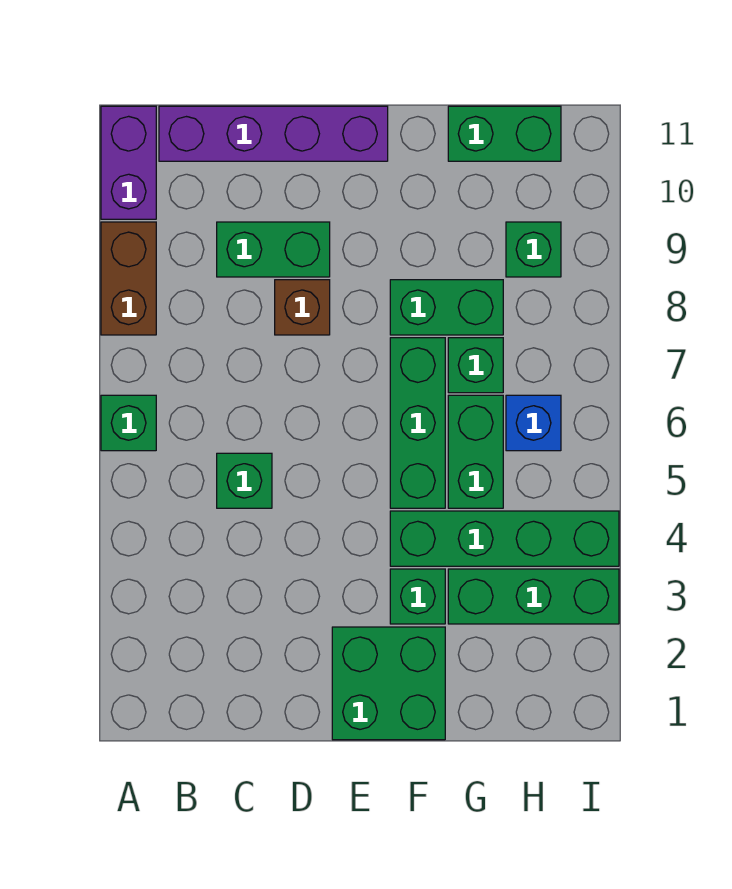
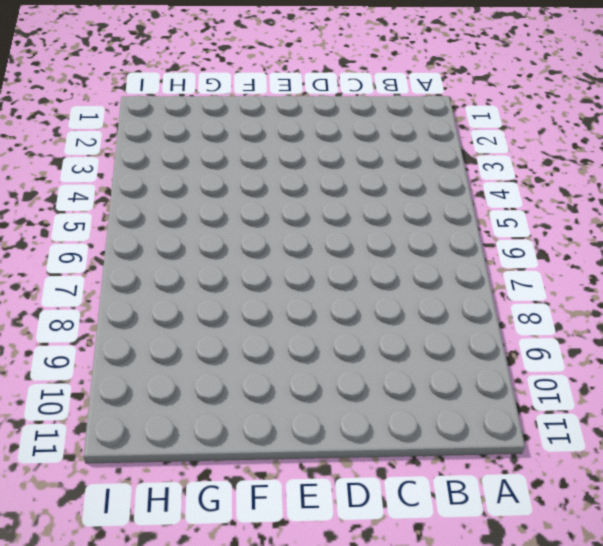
none -> green 1x1 brick [101,395,156,451]
none -> brown 1x2 brick [101,222,156,335]
none -> purple 1x2 brick [101,106,156,219]

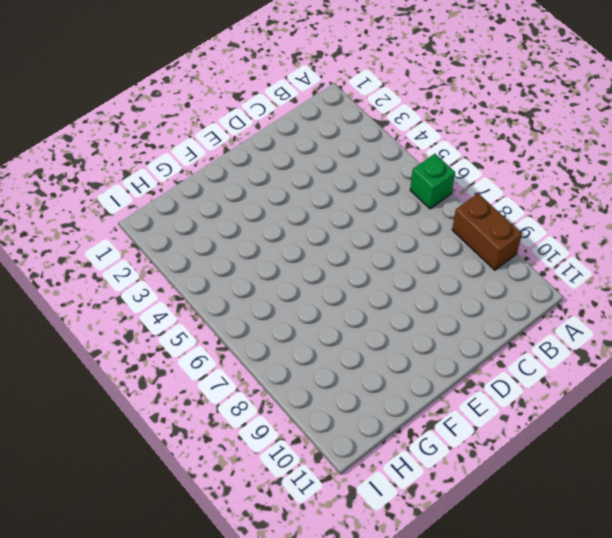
none -> purple 1x2 brick [101,106,156,219]
none -> purple 1x4 brick [159,106,388,161]
none -> green 1x1 brick [217,453,272,508]

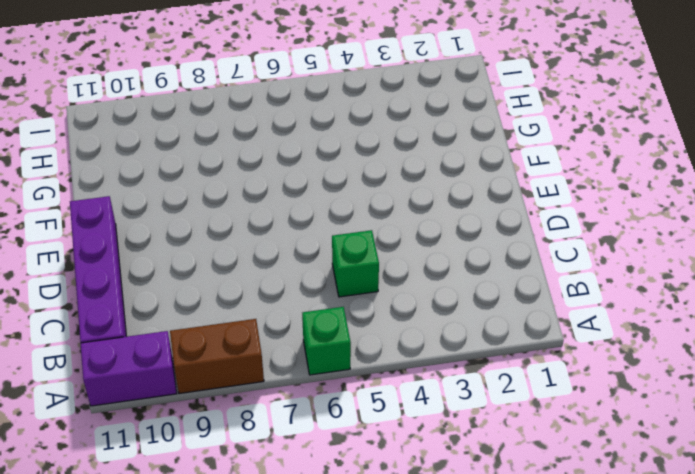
none -> green 1x2 brick [217,222,330,277]
none -> brown 1x1 brick [275,280,330,335]
none -> green 2x2 brick [332,627,445,740]

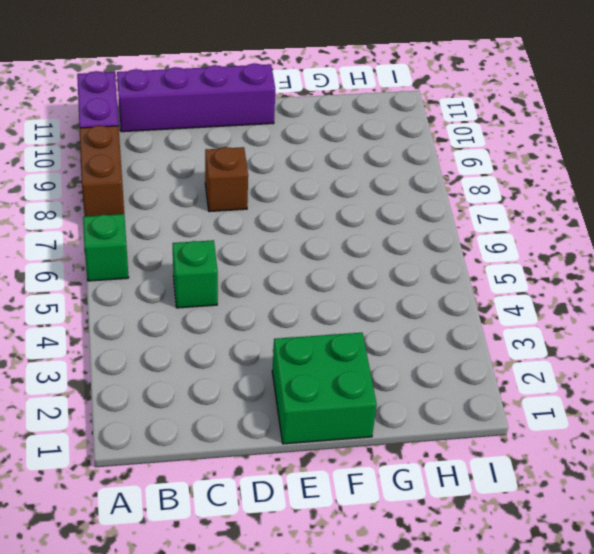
none -> green 1x2 brick [217,222,330,277]
none -> green 1x1 brick [390,569,445,624]
none -> green 1x4 brick [390,511,619,566]

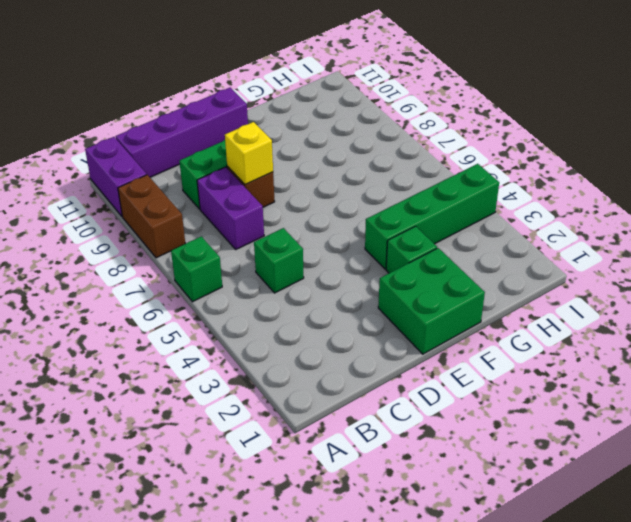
purple 1x2 brick [197,167,264,249] -> none
yellow 1x1 brick [225,122,273,185] -> none
none -> green 1x3 brick [390,338,445,508]
none -> green 1x2 brick [390,280,503,335]
none -> green 1x3 brick [448,569,619,624]

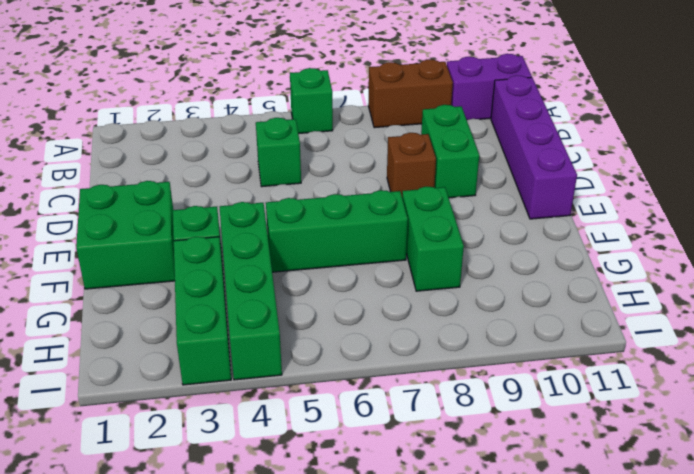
none -> green 1x2 brick [448,395,503,508]
none -> green 1x1 brick [448,338,503,393]
none -> green 1x2 brick [448,106,561,161]

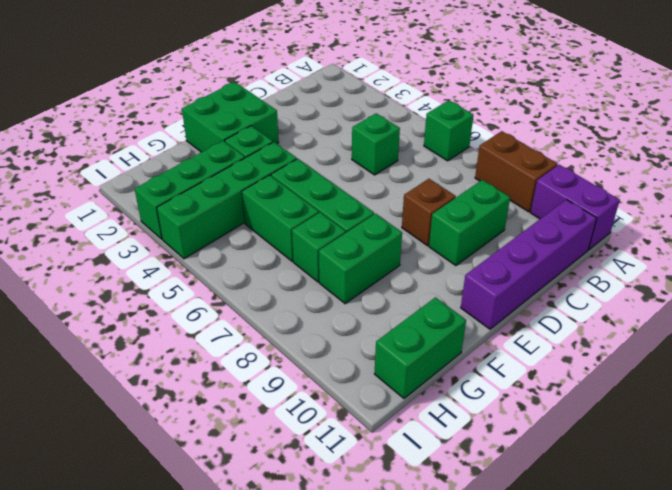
none -> blue 1x1 brick [506,395,561,451]
none -> green 1x1 brick [506,222,561,277]

